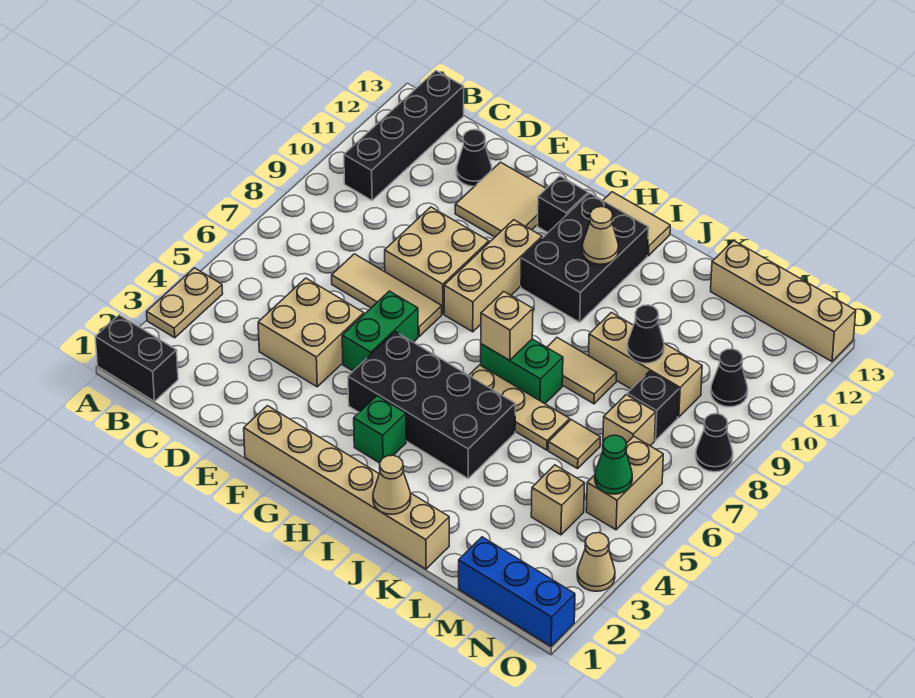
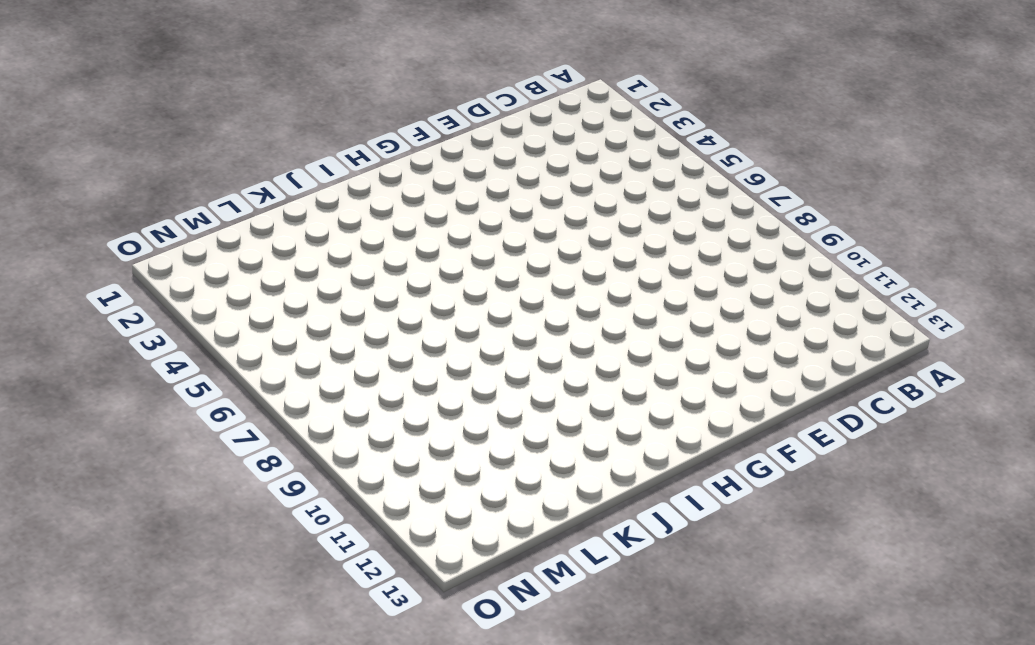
none -> black 1x2 brick [95,315,178,401]
none -> tan 1x2 plate [147,268,223,338]
none -> black 1x4 brick [344,71,464,200]
none -> tan 2x2 brick [258,278,364,387]

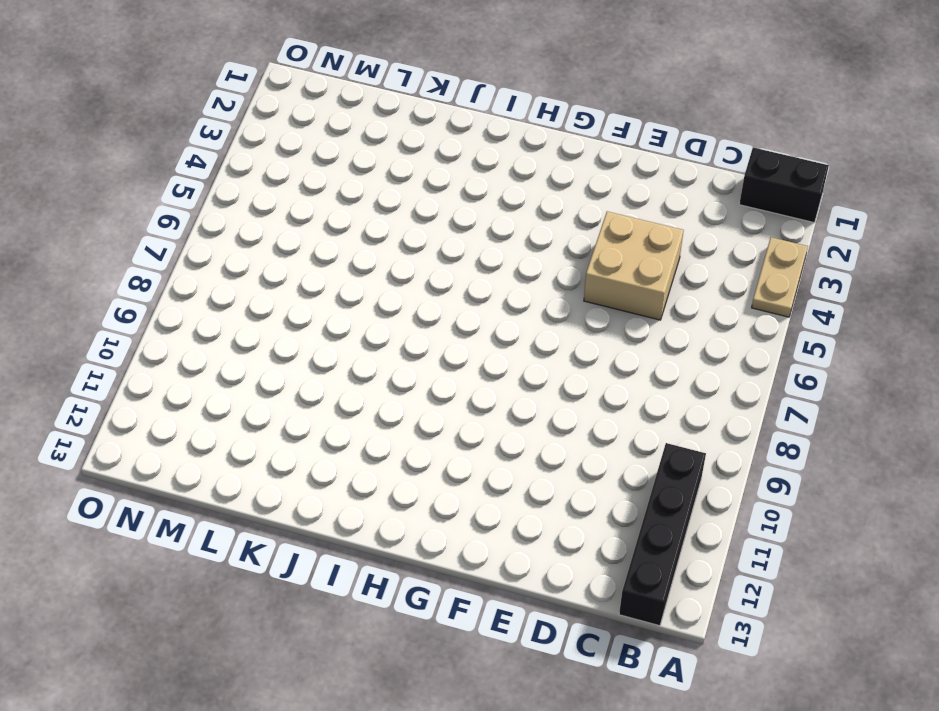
none -> tan 1x3 tile [332,254,442,336]
none -> black 1x1 cone [456,130,492,186]
none -> tan 2x2 brick [385,207,489,314]
none -> tan 2x2 tile [455,162,546,237]

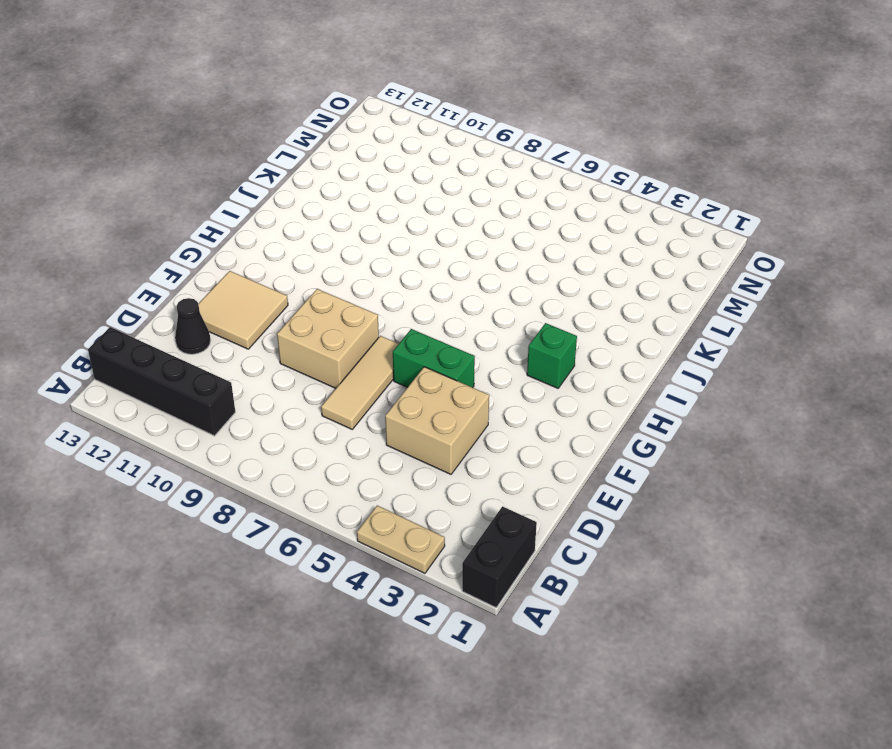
none -> tan 1x6 brick [244,406,449,569]
none -> black 2x4 brick [348,332,515,478]
none -> tan 1x3 brick [444,220,542,332]
none -> black 1x1 brick [537,176,588,233]

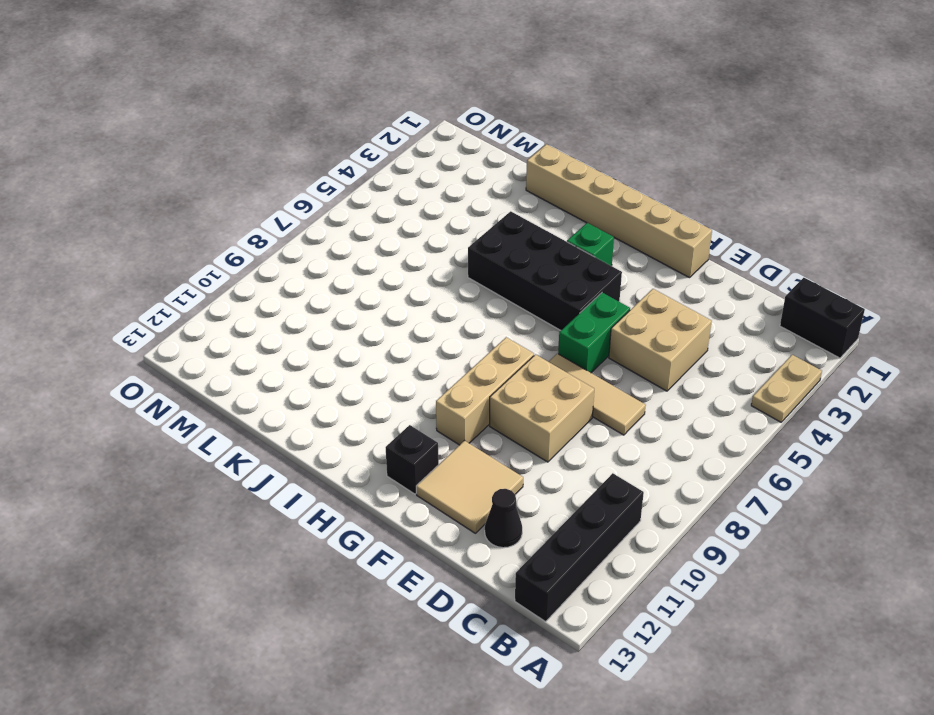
none -> black 2x3 brick [521,193,649,322]
none -> tan 1x2 tile [603,192,670,256]
none -> tan 1x3 plate [469,365,570,450]
none -> green 1x2 brick [481,339,563,404]

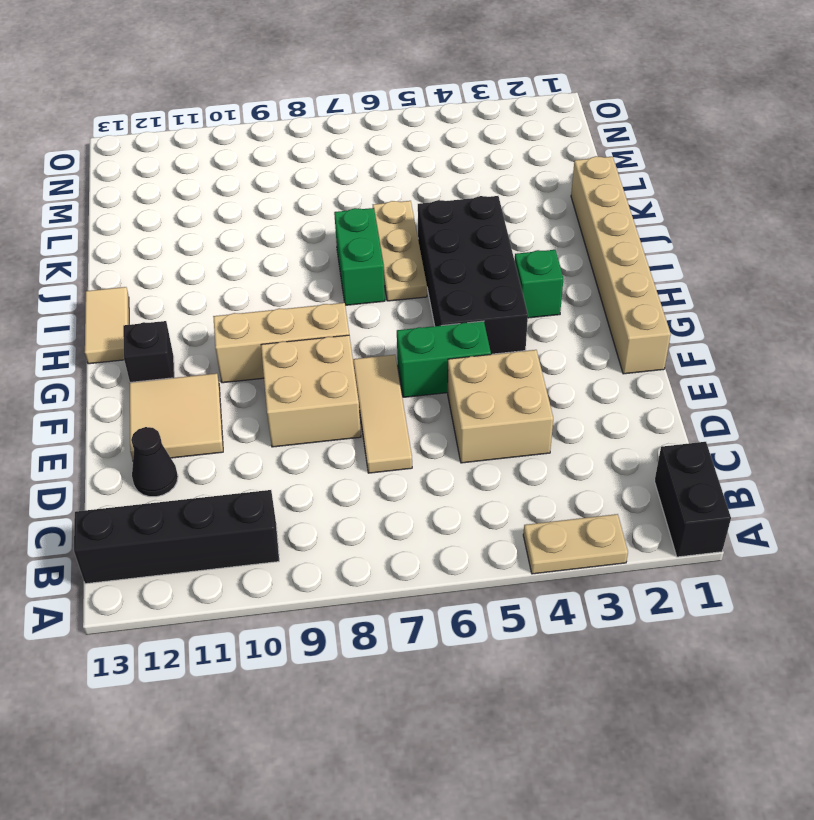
none -> black 2x3 brick [521,193,649,322]
none -> tan 1x2 tile [547,338,616,404]
none -> tan 1x3 brick [589,312,702,417]
none -> tan 1x1 tile [548,420,600,469]

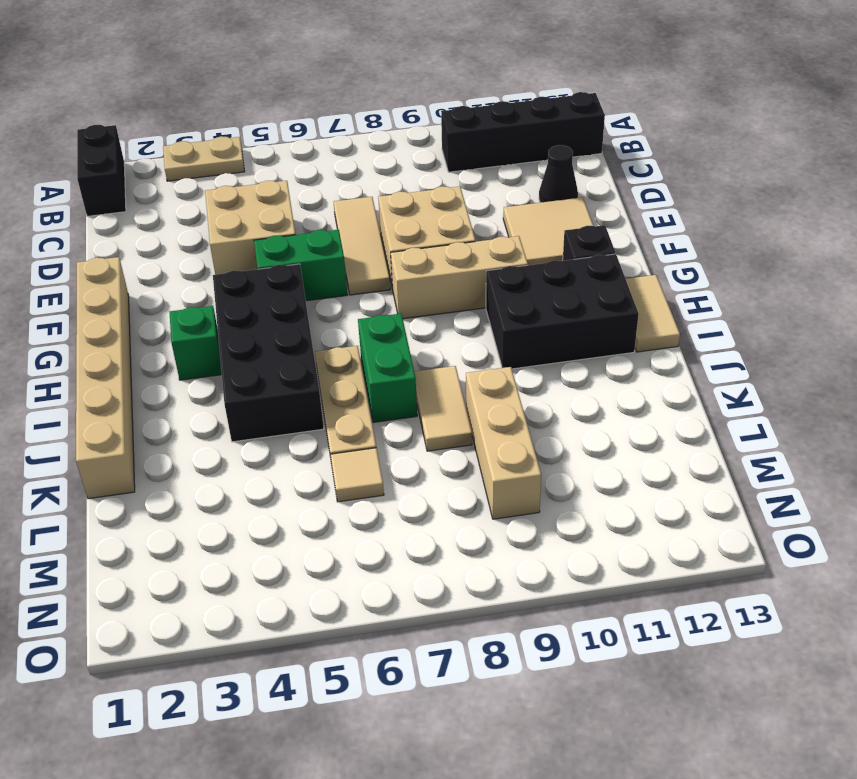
none -> tan 1x4 brick [711,241,856,362]
none -> blue 1x3 brick [459,537,575,646]
none -> tan 1x1 brick [531,465,585,535]
none -> tan 1x1 brick [603,395,656,446]

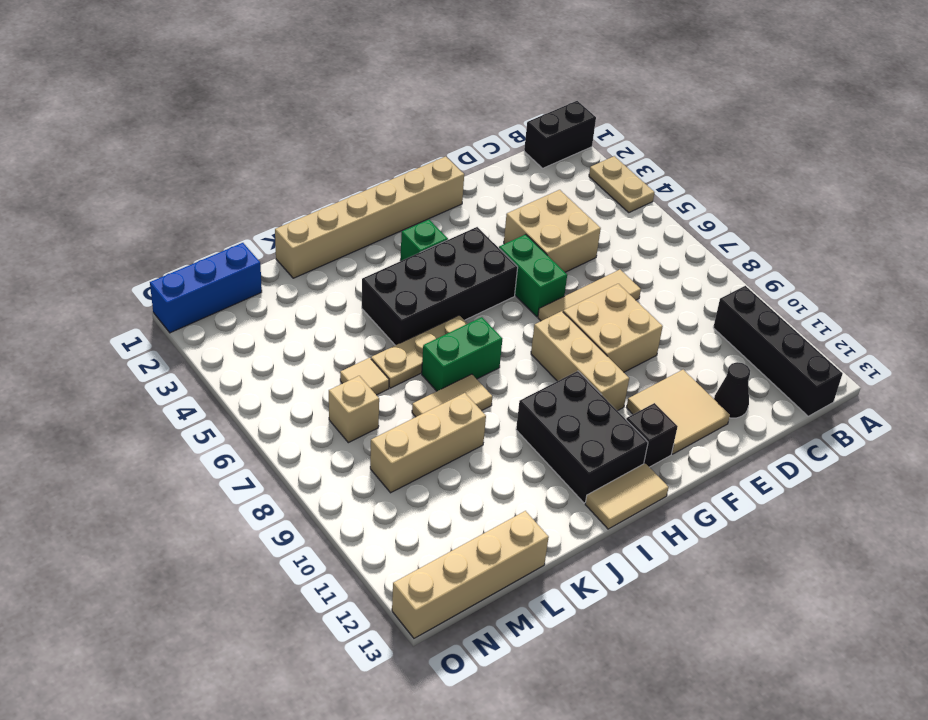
none -> tan 1x1 brick [531,465,585,535]
none -> black 1x1 brick [627,371,679,440]
none -> tan 1x2 brick [586,436,663,530]
none -> black 1x1 cone [711,349,748,407]

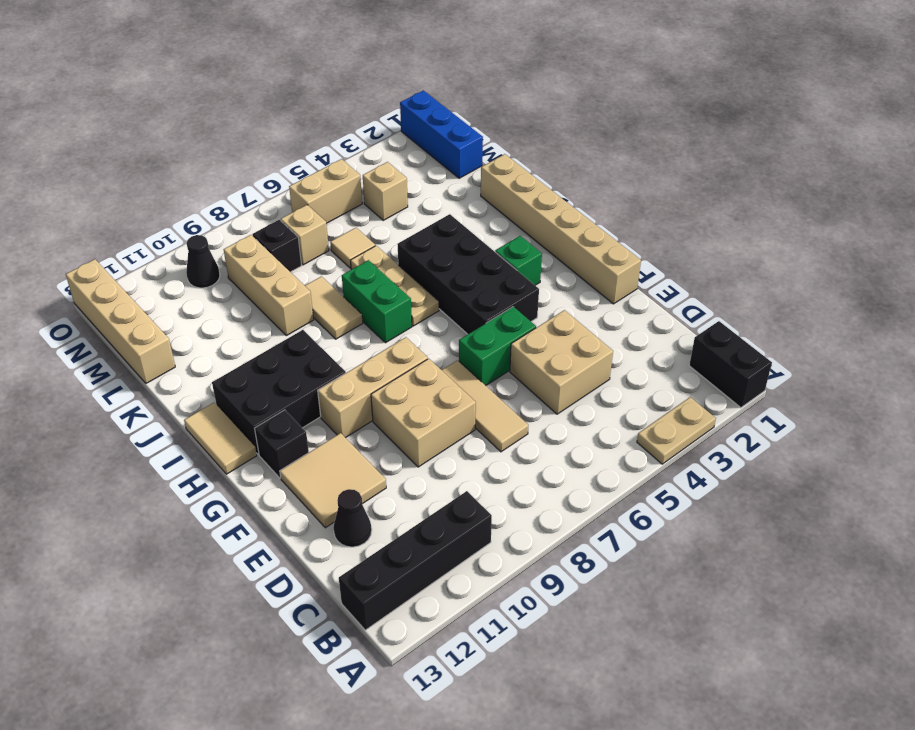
none -> tan 1x1 cone [577,533,615,591]
none -> black 1x1 cone [696,413,733,472]
none -> tan 1x1 brick [481,291,533,360]
none -> tan 1x1 cone [582,207,619,264]

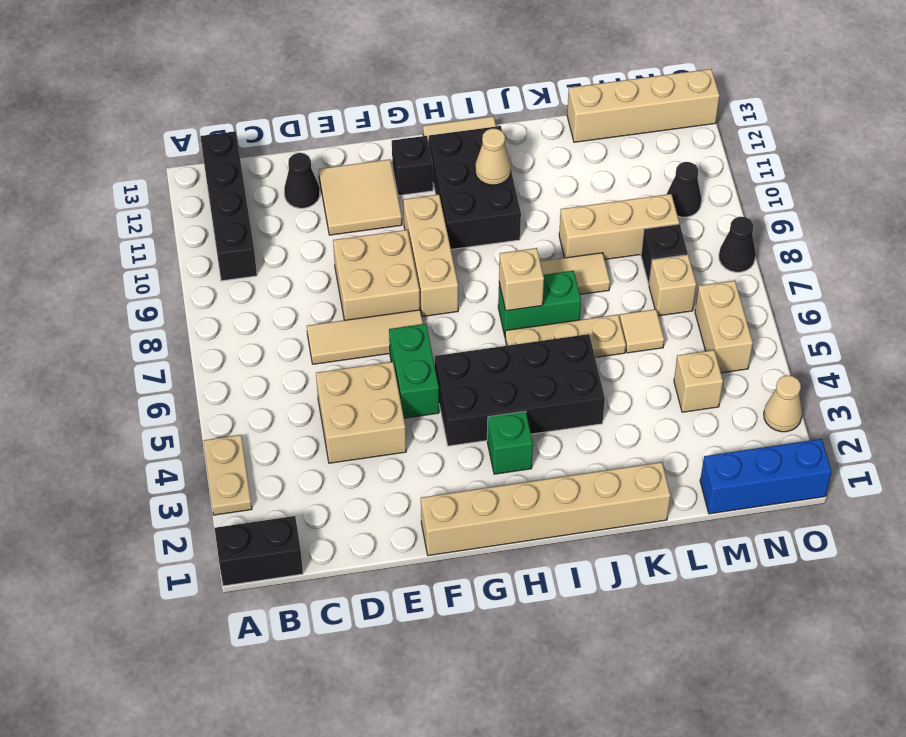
none -> tan 1x1 cone [373,455,411,514]
none -> black 1x1 cone [627,305,664,363]
none -> green 1x1 cone [595,435,632,494]

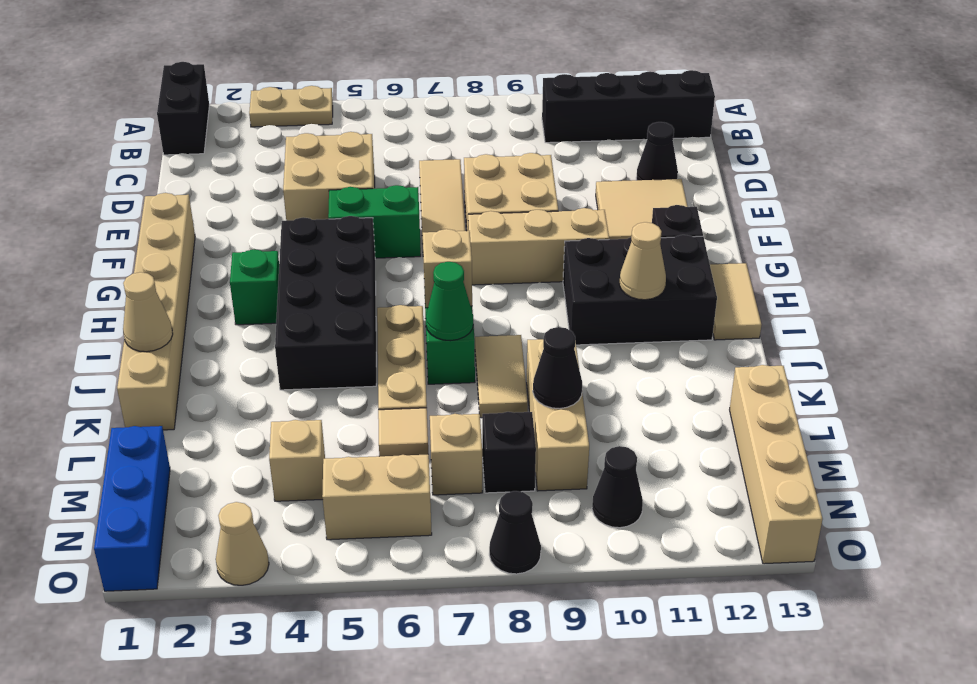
green 1x1 cone [426,262,473,341] -> green 1x1 cone moved to [595,435,632,494]

